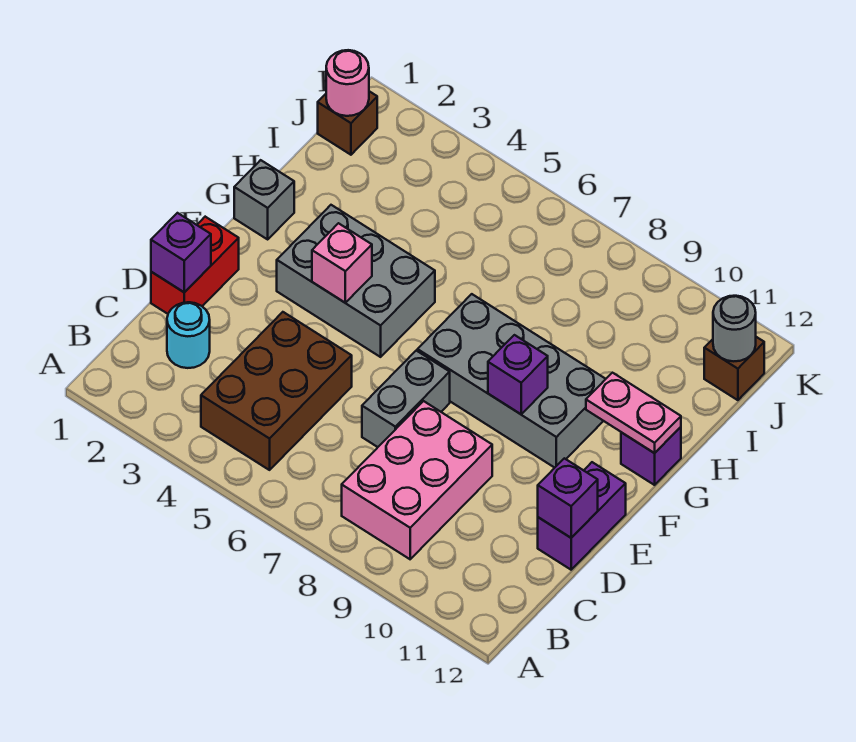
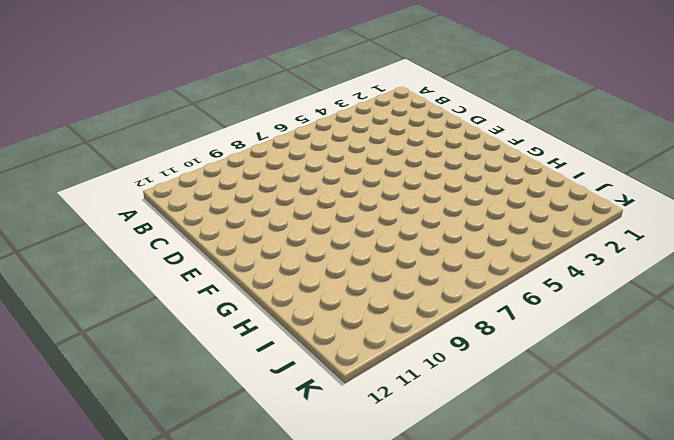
none -> brown 2x3 brick [201,312,352,470]
none -> pink 2x3 brick [342,401,492,559]
none -> cyan 1x1 round brick [167,302,210,368]

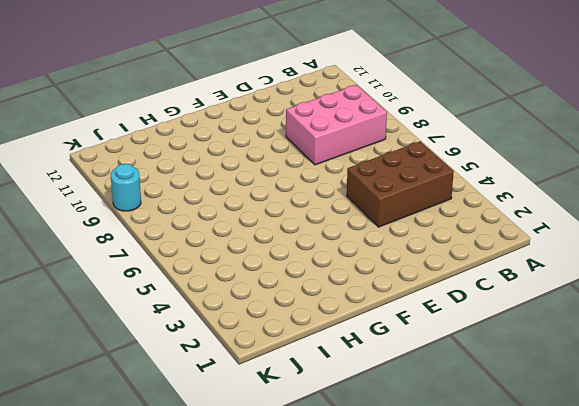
cyan 1x1 round brick [111,164,141,211] -> cyan 1x1 round brick moved to [167,302,210,368]
none -> red 1x2 brick [151,217,239,314]
none -> grey 1x2 brick [362,351,450,447]
none -> purple 1x2 brick [538,462,626,570]

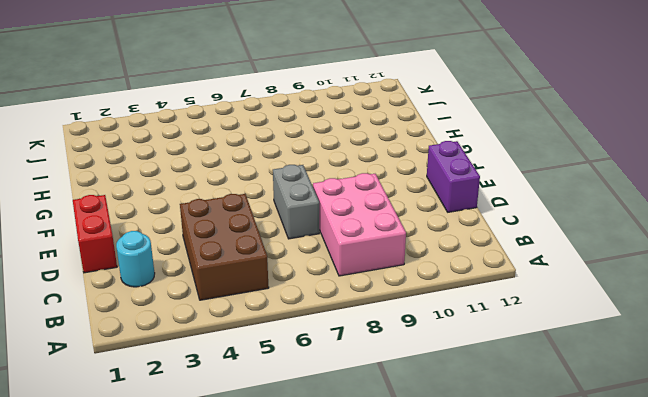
none -> grey 2x3 brick [277,205,435,357]
none -> grey 2x4 brick [418,294,605,468]
none -> grey 1x1 brick [234,160,294,239]

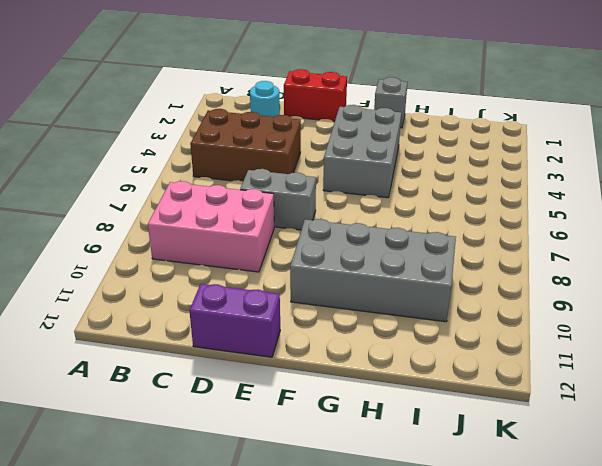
grey 2x4 brick [290,219,456,322] -> grey 2x4 brick turned to [418,294,605,468]
none -> purple 1x1 brick [621,427,681,485]
none -> brown 1x1 brick [318,91,377,155]
none -> brown 1x1 brick [704,337,764,400]

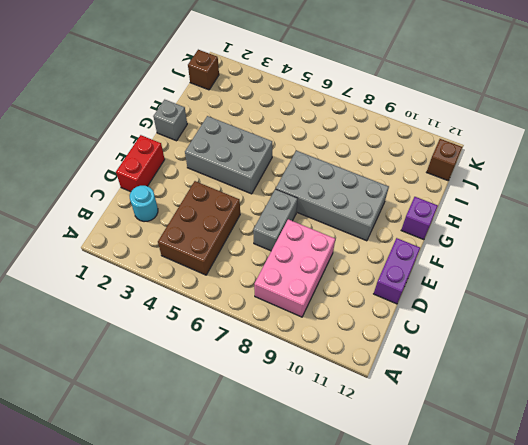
none -> purple 1x1 brick [151,213,211,292]
none -> purple 1x1 brick [538,458,598,538]
none -> pink 1x1 brick [312,223,372,303]

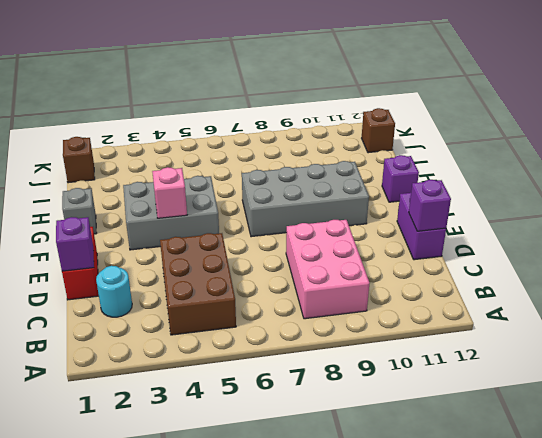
none -> grey 1x2 brick [362,351,450,447]
none -> purple 1x1 brick [488,335,548,414]
none -> pink 1x2 plate [586,373,681,453]

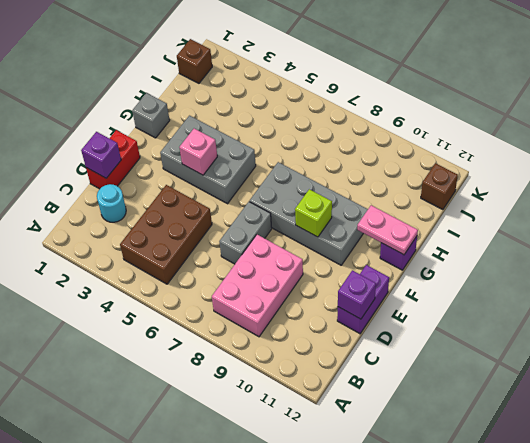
lime 1x1 brick [295,189,332,237] -> purple 1x1 brick [488,335,548,414]
none -> pink 1x1 round brick [326,50,369,116]
none -> grey 1x1 round brick [713,296,756,361]

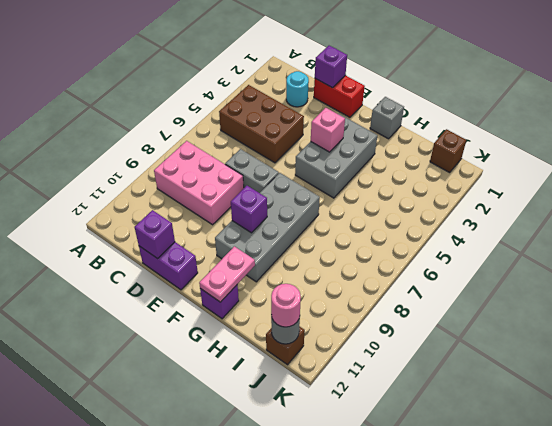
pink 1x1 round brick [271,284,301,327] -> pink 1x1 round brick moved to [326,50,369,116]

